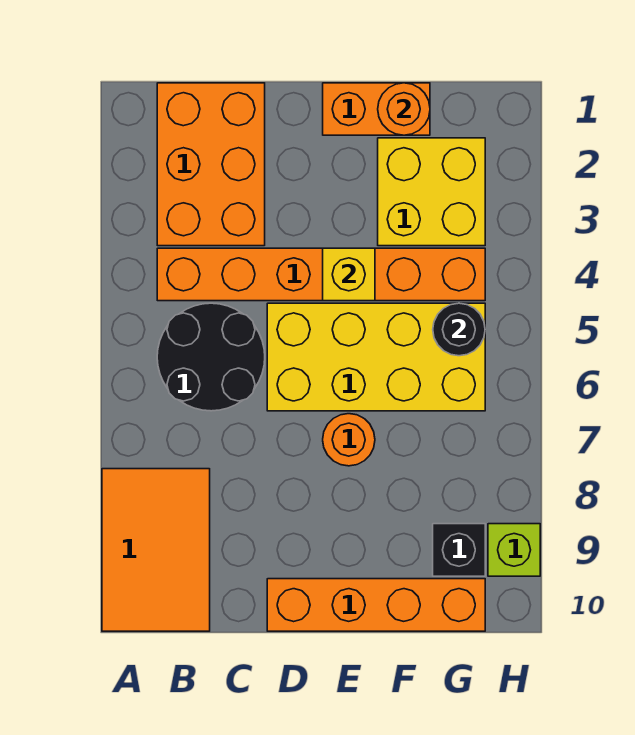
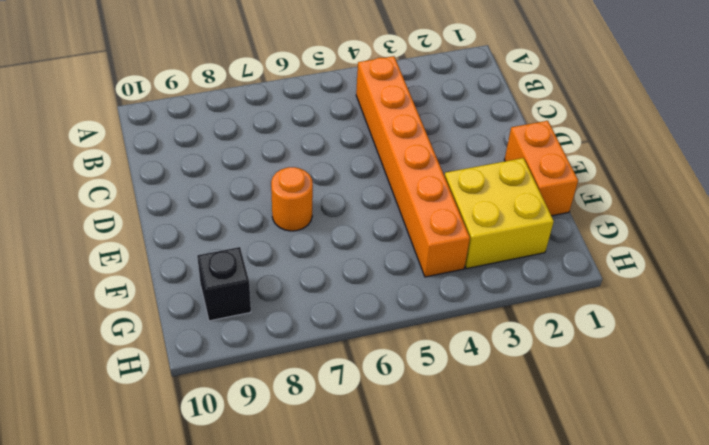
none -> orange 2x3 tile [102,469,210,631]
none -> orange 2x3 brick [157,83,265,246]
none -> black 2x2 round brick [157,303,265,411]

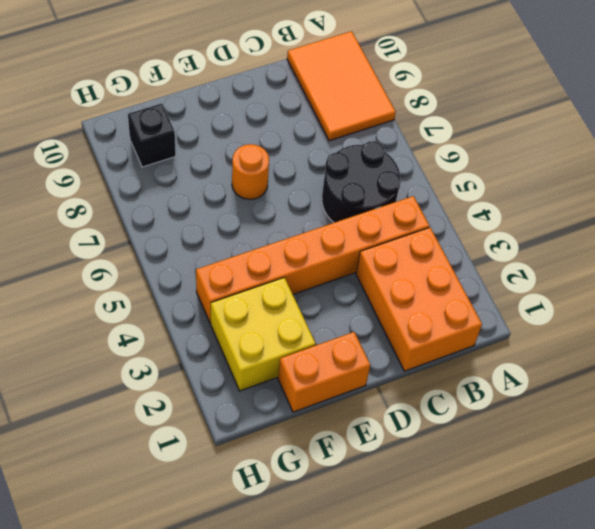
none -> yellow 2x4 brick [267,303,485,411]
none -> orange 1x4 brick [267,579,485,631]
none -> lime 1x1 brick [488,524,540,576]

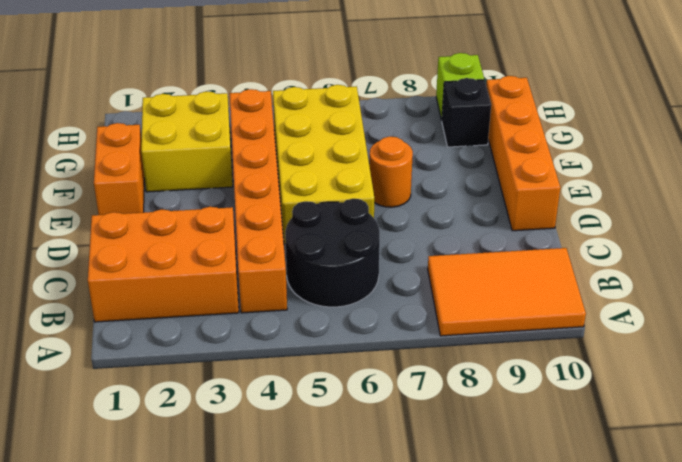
none -> yellow 1x1 brick [323,248,375,301]
none -> orange 1x1 round brick [378,83,430,135]
none -> black 1x1 round brick [433,303,485,356]

